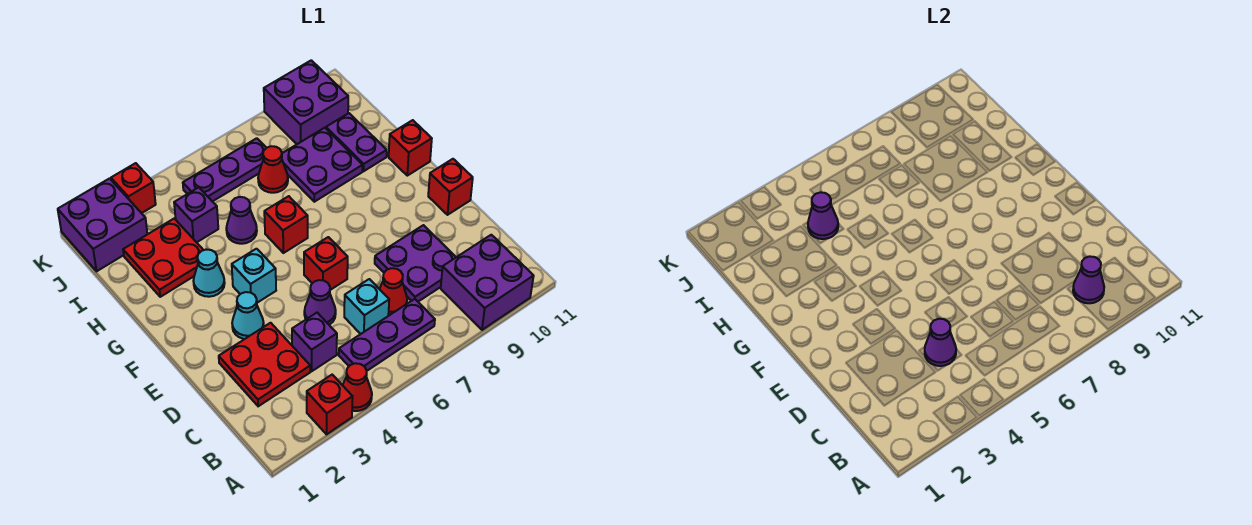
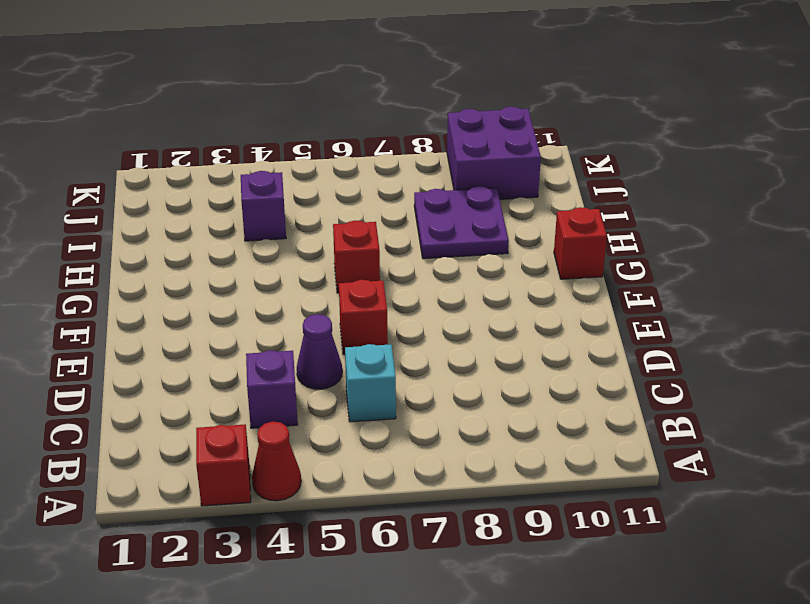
none -> purple 2x2 brick [441,235,534,330]
none -> purple 1x3 plate [339,299,435,371]
none -> red 2x2 plate [219,323,310,406]
none -> red 1x1 cone [380,268,407,315]

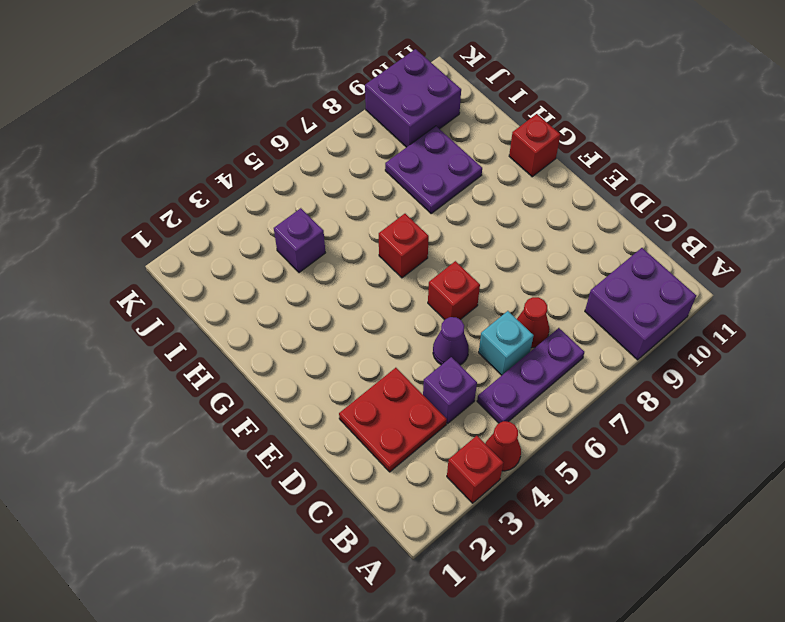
none -> purple 2x2 plate [375,225,456,302]
none -> cyan 1x1 cone [232,292,264,339]
none -> red 1x1 brick [428,159,473,215]
none -> cyan 1x1 brick [232,249,276,303]

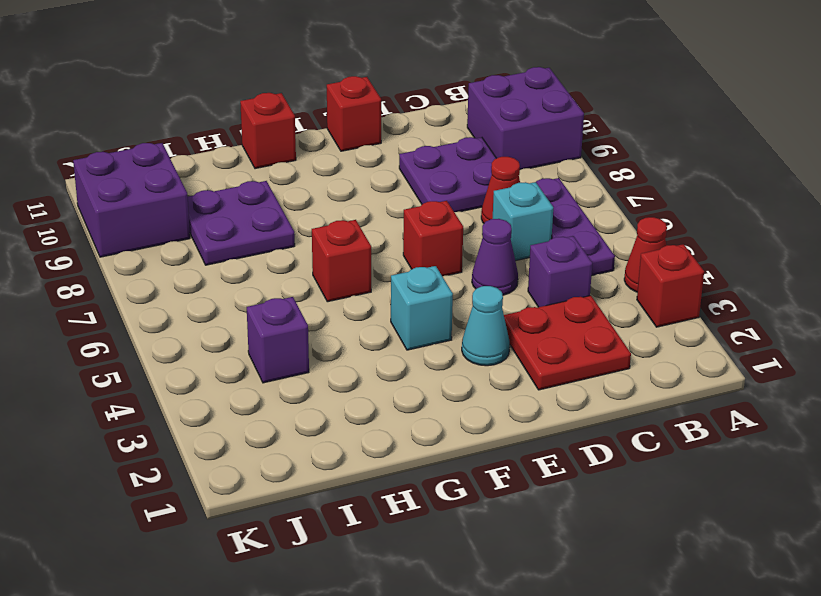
none -> cyan 1x1 cone [193,250,225,297]
none -> red 2x2 plate [123,219,203,297]
none -> purple 1x1 cone [226,197,257,244]
none -> purple 1x2 plate [326,113,387,171]

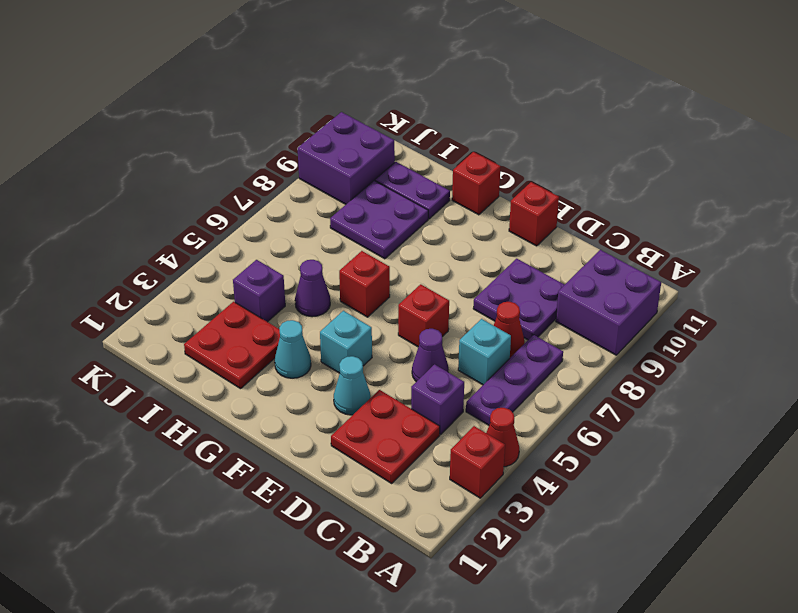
none -> red 1x1 cone [258,146,288,193]
none -> purple 2x2 brick [58,179,147,271]
none -> purple 1x3 plate [183,138,266,202]
none -> red 1x1 brick [111,163,156,213]

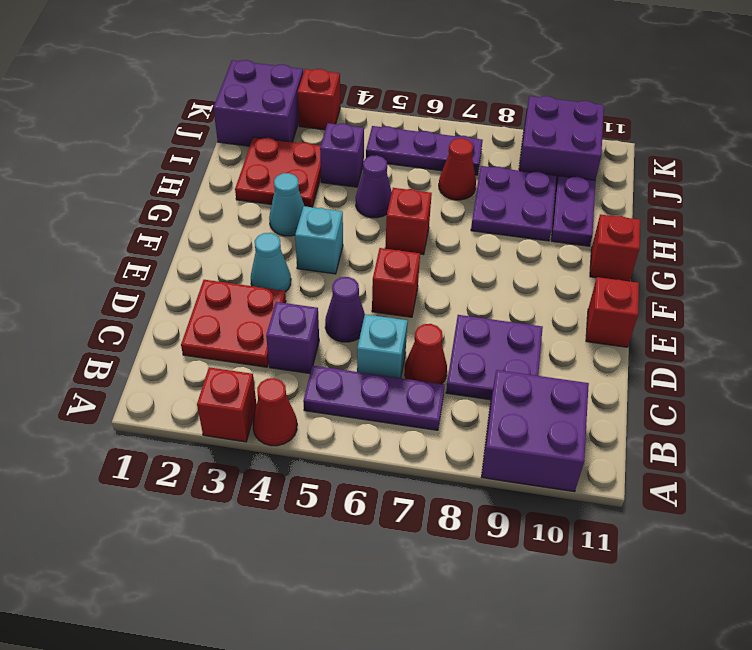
none -> purple 1x1 cone [1073,256,1104,303]
none -> purple 1x1 cone [925,319,956,366]
none -> purple 1x1 cone [808,192,838,239]

